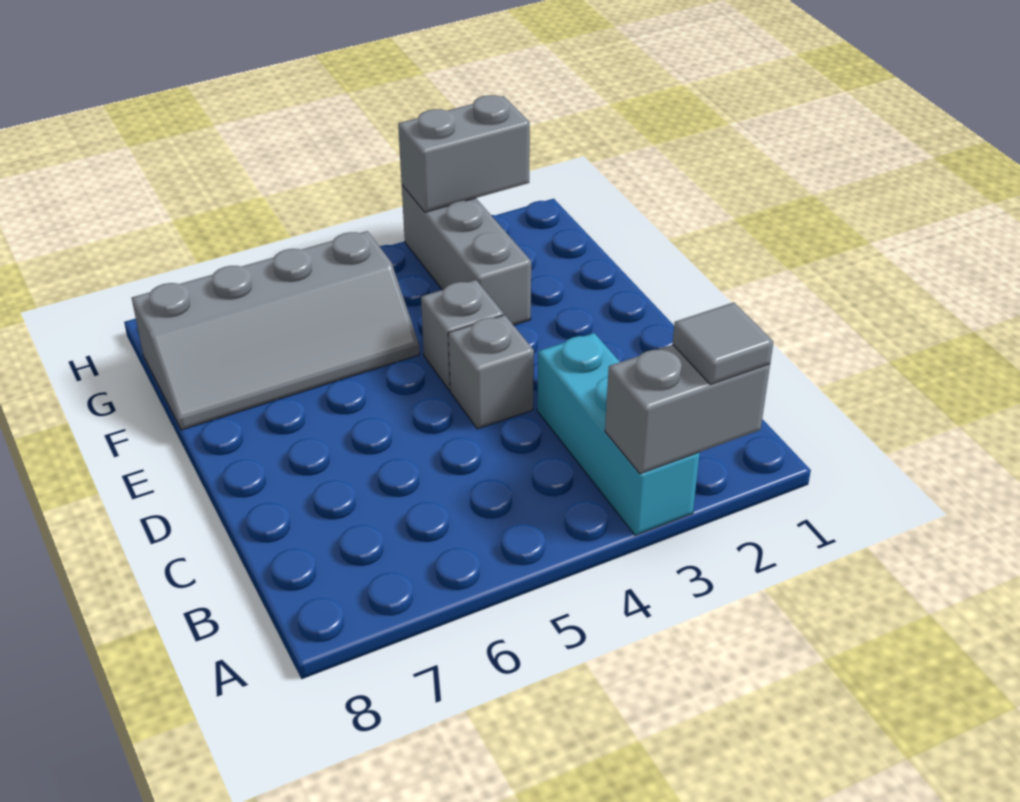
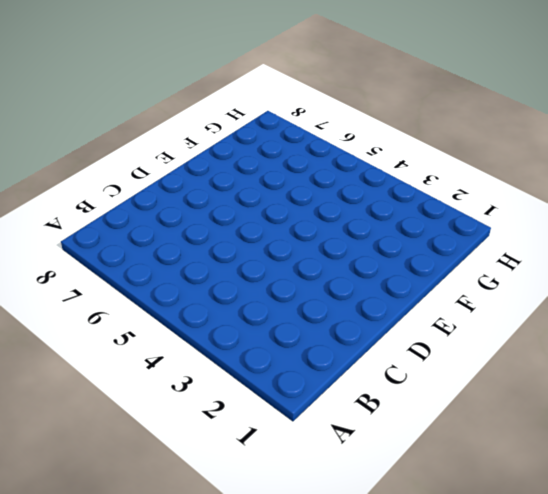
none -> cyan 1x3 brick [537,333,700,535]
none -> grey 1x1 brick [448,315,534,429]

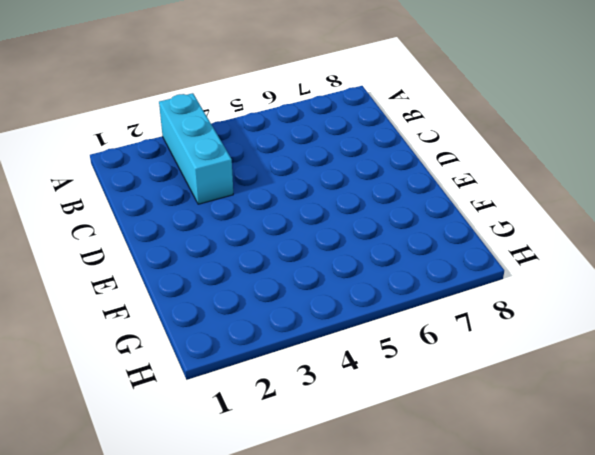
none -> grey 1x1 brick [448,315,534,429]
none -> grey 1x1 brick [421,280,504,390]

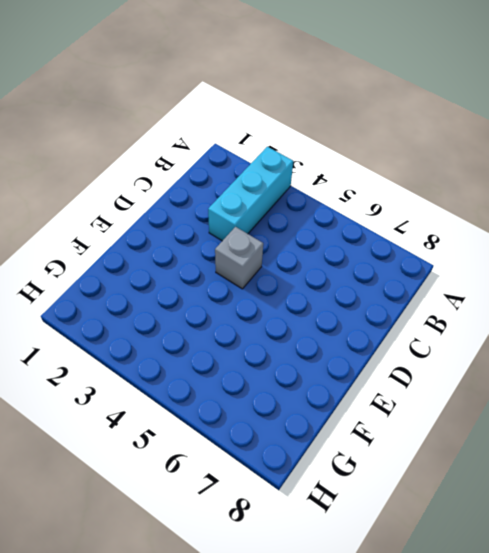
none -> grey 1x1 brick [421,280,504,390]
none -> grey 1x3 brick [402,185,531,325]

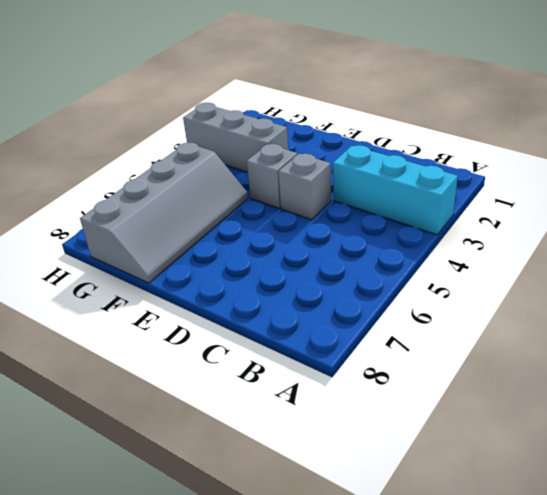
none -> grey 1x2 brick [605,345,770,474]
none -> grey 1x2 brick [398,95,530,212]

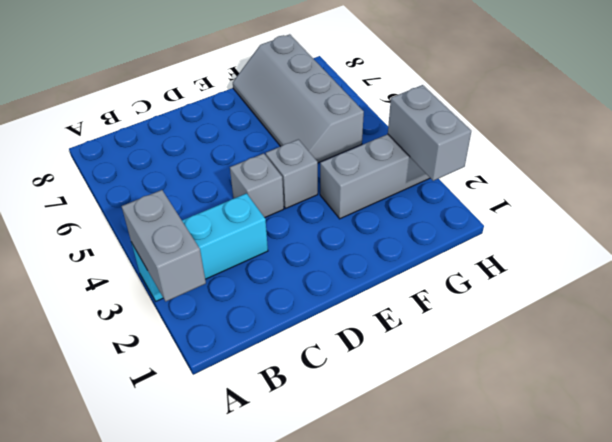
none -> grey 1x1 tile [673,302,774,384]

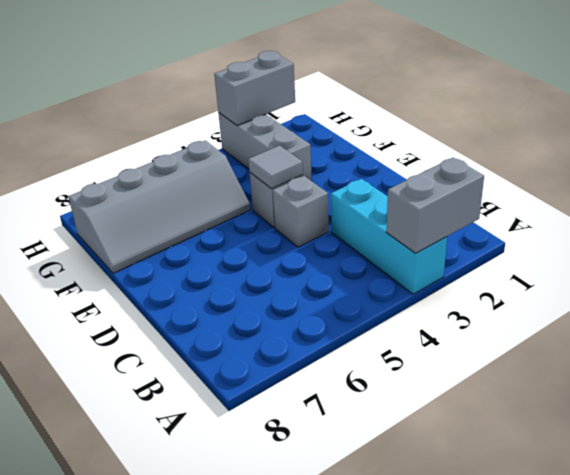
grey 1x1 tile [248,146,303,189] -> grey 1x1 tile moved to [673,302,774,384]

